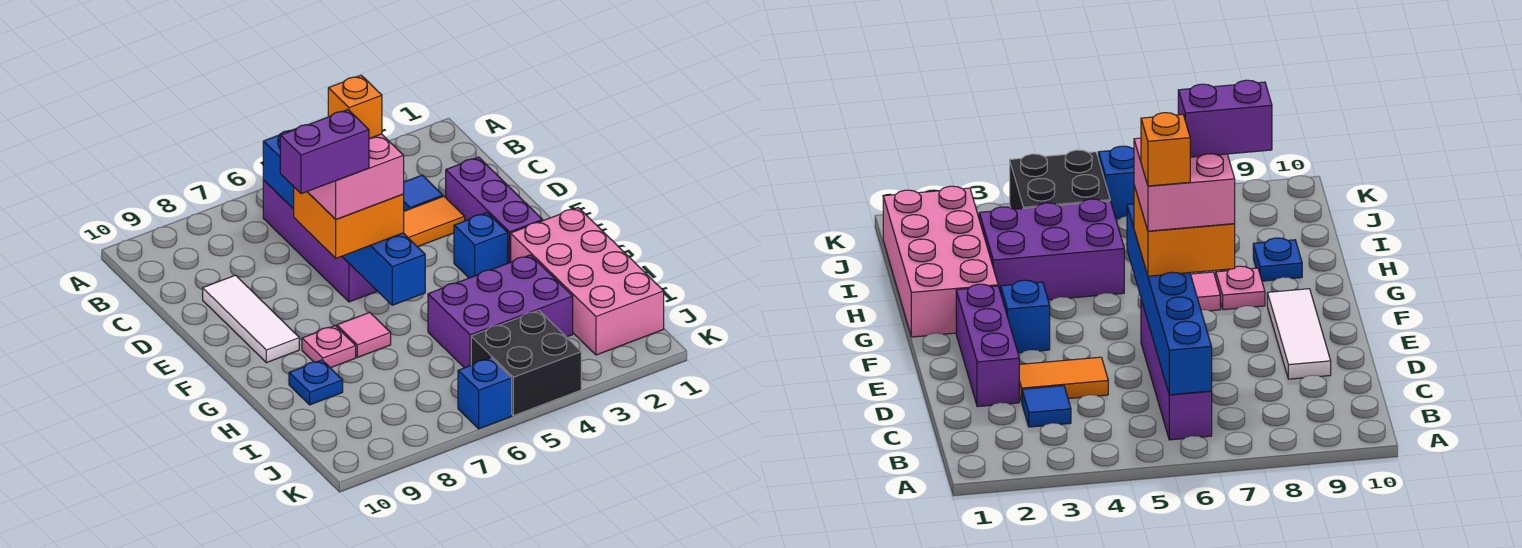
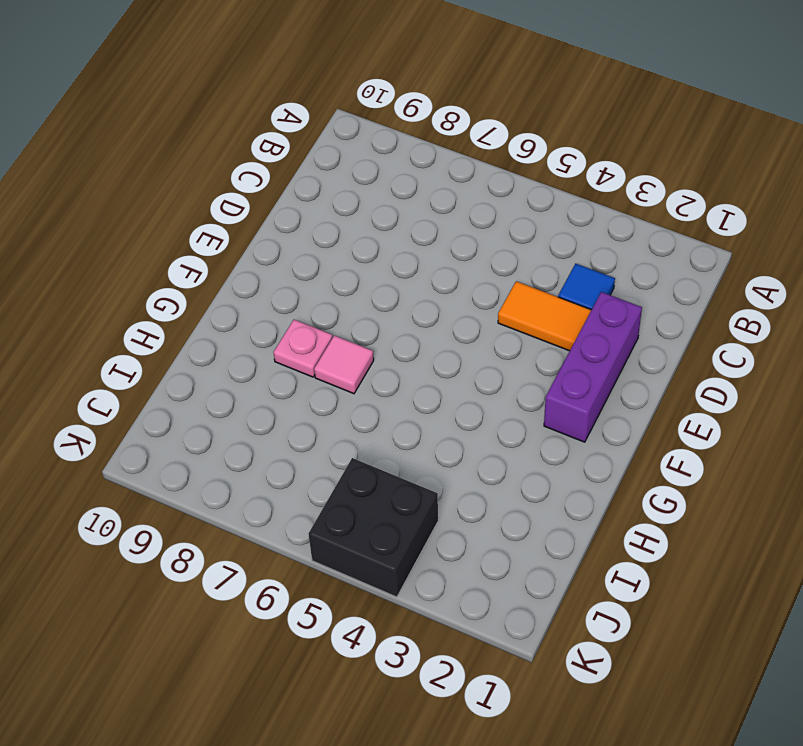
none -> purple 1x4 brick [263,180,377,302]
none -> white 1x3 tile [203,275,299,363]
none -> blue 1x1 brick [454,213,508,278]

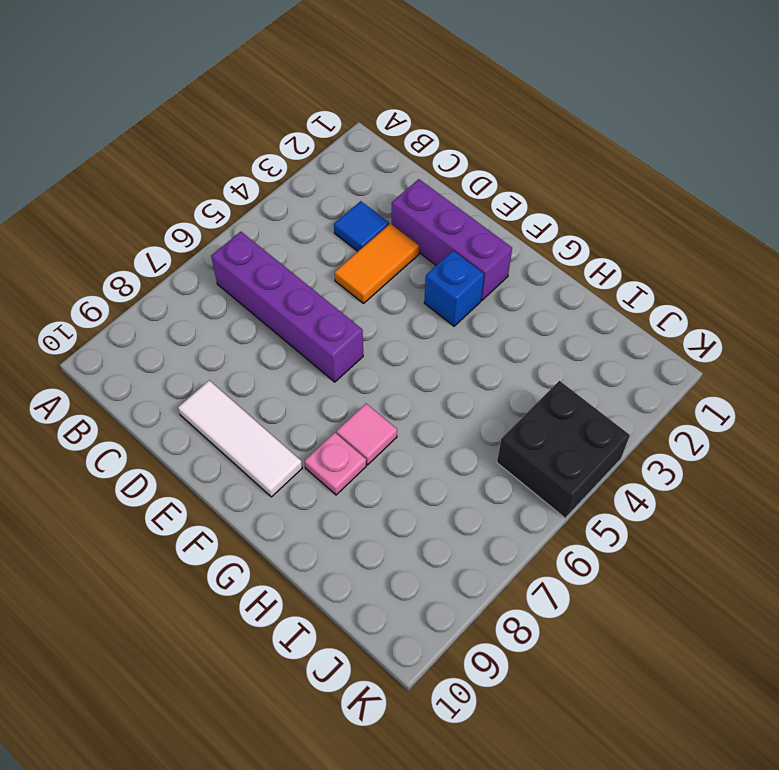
none -> pink 2x4 brick [511,208,664,355]
none -> purple 2x3 brick [428,255,573,368]
none -> blue 1x1 plate [289,360,343,405]

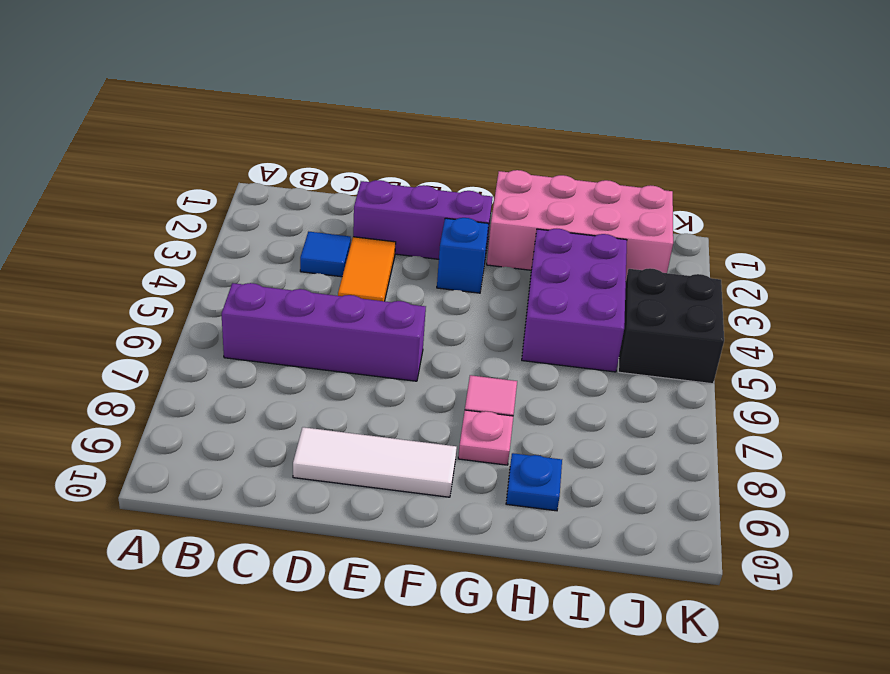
none -> blue 1x1 brick [458,358,512,429]
none -> blue 1x6 brick [263,129,425,305]
none -> orange 2x2 brick [294,187,404,258]

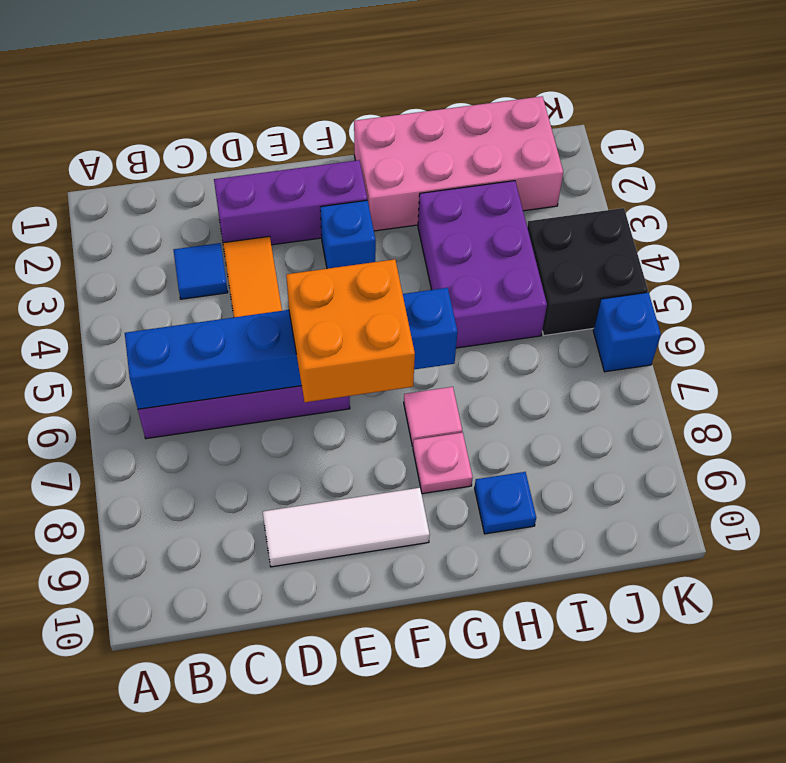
none -> pink 2x2 brick [307,134,404,219]
none -> orange 1x1 brick [328,75,382,139]
none -> purple 1x2 brick [280,110,369,194]

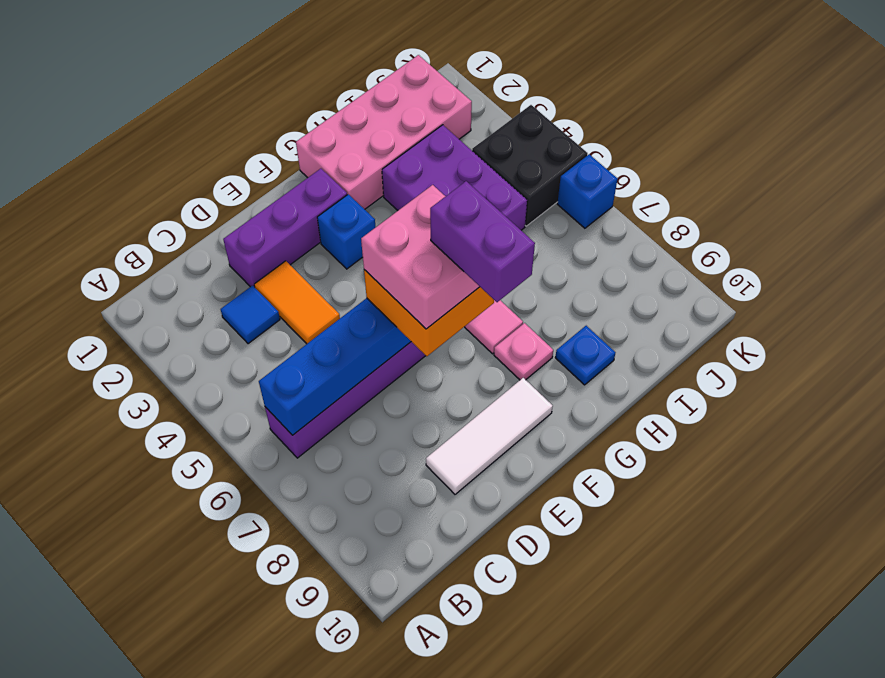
none -> orange 1x1 brick [328,75,382,139]

